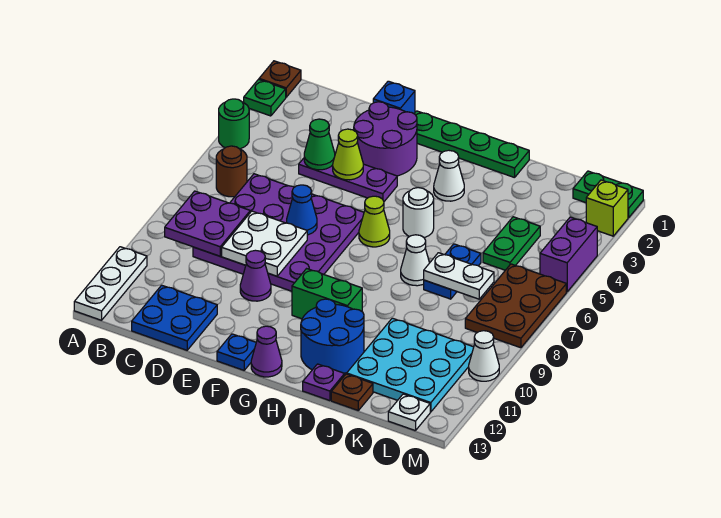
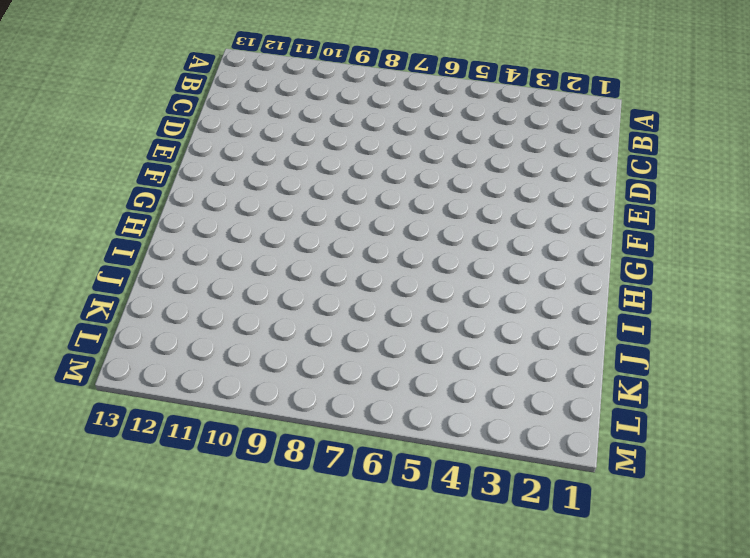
none -> brown 1x1 plate [259,61,301,97]
none -> green 1x1 plate [244,79,286,116]
none -> green 1x1 round brick [219,99,249,149]
none -> white 1x3 plate [74,247,147,320]

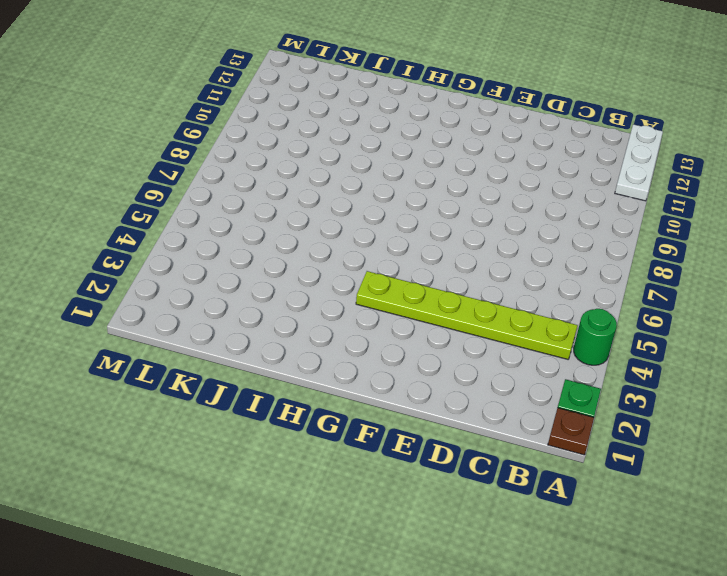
lime 1x6 plate [356,271,578,359] -> purple 1x3 plate [299,158,397,201]
none -> brown 1x1 round brick [216,146,247,197]
none -> purple 4x4 plate [193,174,364,291]
none -> blue 2x2 plate [132,285,217,350]
none -> blue 1x1 brick [373,81,415,113]

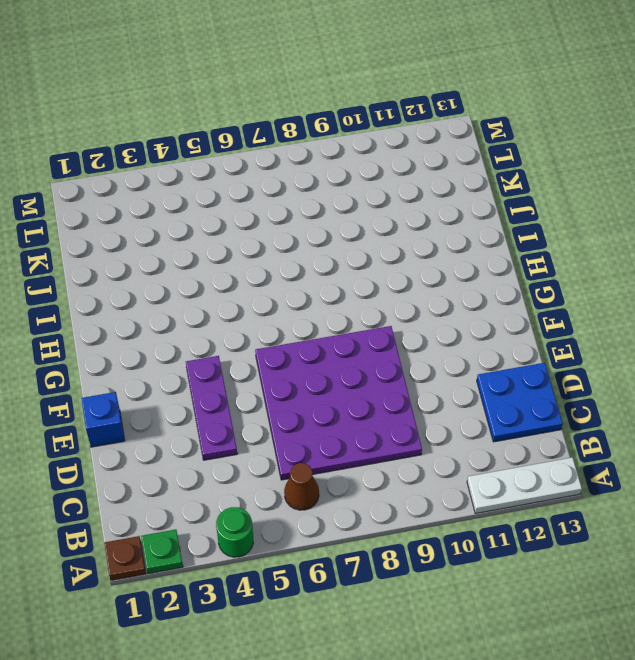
brown 1x1 cone [284,463,319,510] -> brown 1x1 round brick [216,146,247,197]
none -> purple 2x2 round brick [354,102,417,176]
none -> purple 1x1 cone [240,250,271,301]
none -> green 1x4 plate [414,111,529,178]
none -> blue 1x1 plate [217,334,256,370]

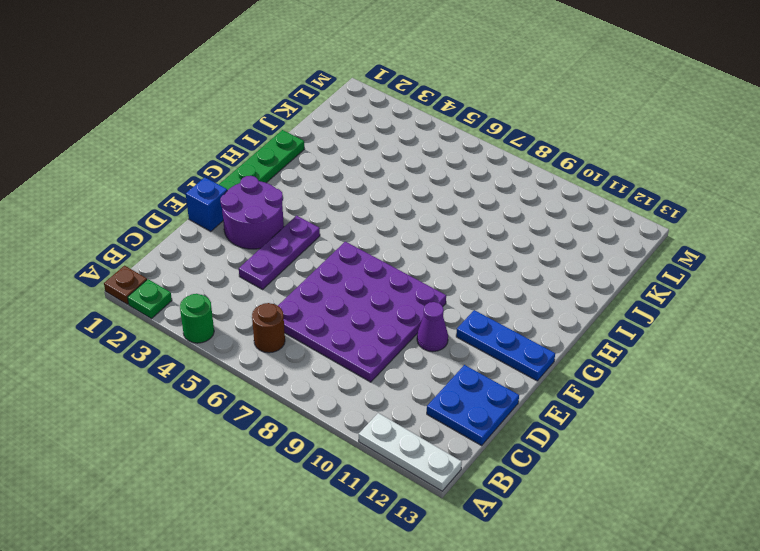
blue 1x3 plate [456,310,555,381] -> blue 1x1 plate [217,334,256,370]
none -> lime 1x1 cone [359,196,390,247]
none -> green 1x2 brick [292,269,362,319]
none -> purple 1x1 cone [251,326,282,377]
none -> white 1x1 cone [434,150,464,201]

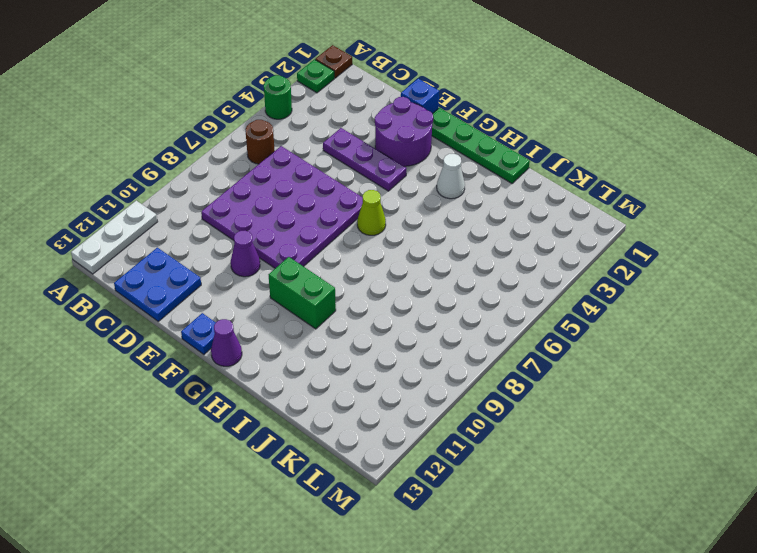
none -> white 1x1 round brick [403,188,434,238]
none -> blue 2x2 round brick [301,299,364,373]
none -> white 1x1 cone [401,235,429,286]
none -> purple 1x1 plate [303,364,345,401]

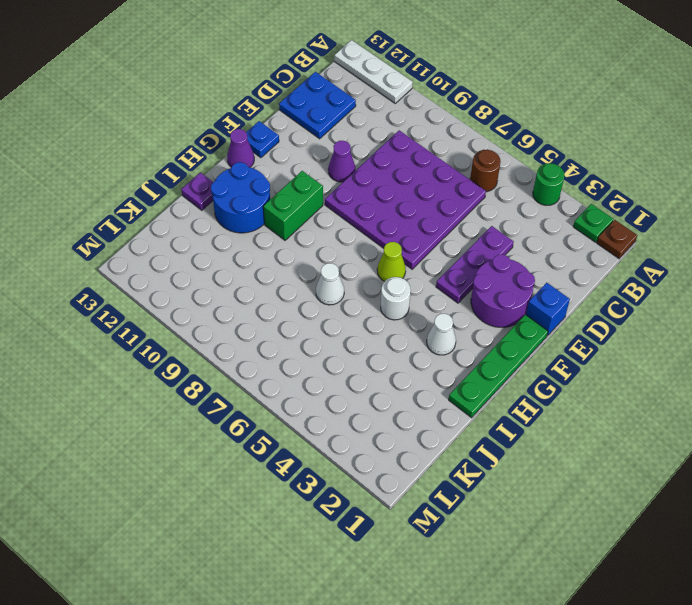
none -> blue 1x2 plate [424,244,481,299]
none -> cyan 3x3 plate [347,318,474,412]
none -> brown 1x1 plate [331,374,373,410]
none -> green 1x2 plate [483,217,540,270]

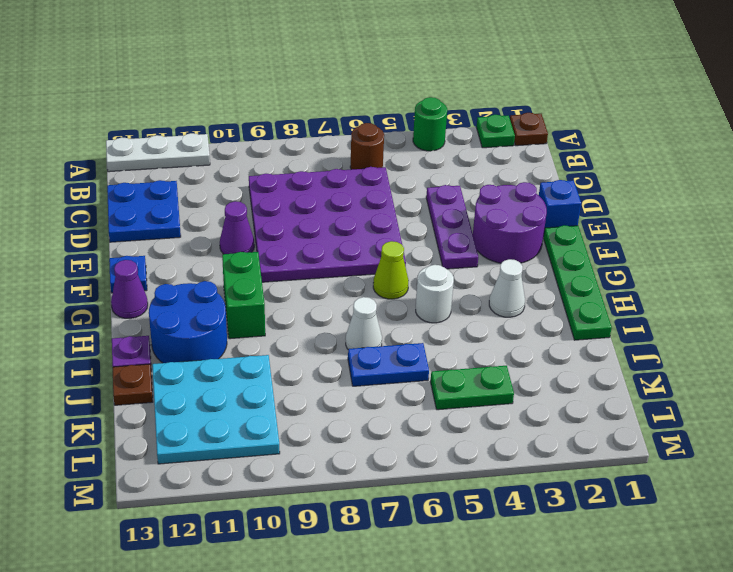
none -> green 1x2 plate [573,171,643,218]
none -> brown 2x3 plate [465,264,566,348]
none -> white 1x1 plate [388,394,430,431]
none -> lime 1x1 brick [586,180,628,236]

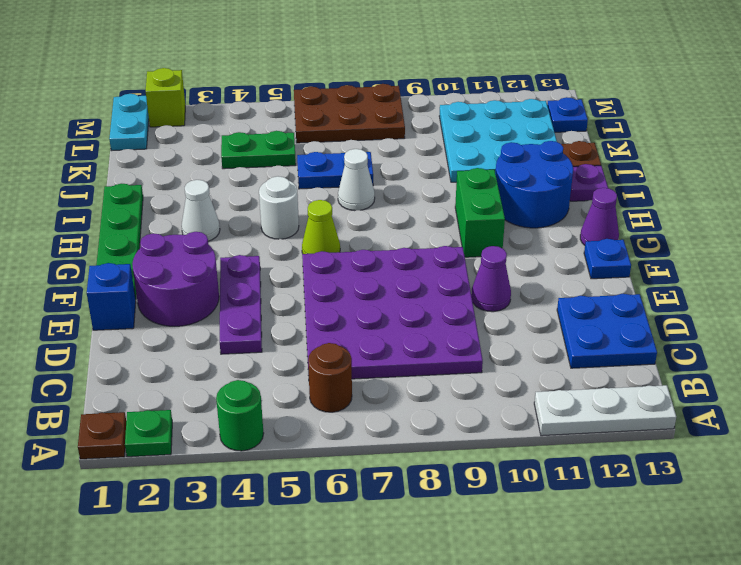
cyan 1x2 plate [109,94,149,151] -> green 1x2 plate [573,171,643,218]
blue 1x1 plate [547,97,588,132] -> white 1x1 plate [388,394,430,431]
none -> purple 1x2 brick [540,217,597,292]
none -> white 1x1 cone [469,331,499,381]
none -> purple 2x2 plate [165,191,250,256]
none -> green 1x1 cone [304,119,335,170]

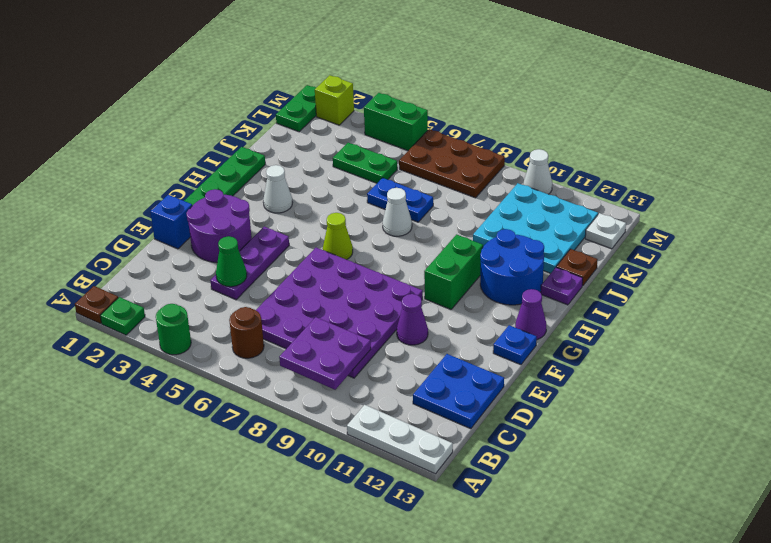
green 1x2 brick [364,93,428,151] -> purple 1x2 brick [540,217,597,292]
none -> white 1x1 round brick [403,188,434,238]
none -> white 2x2 plate [222,211,307,276]
none -> lime 1x1 cone [333,129,363,180]
none -> blue 1x1 cone [287,185,317,235]

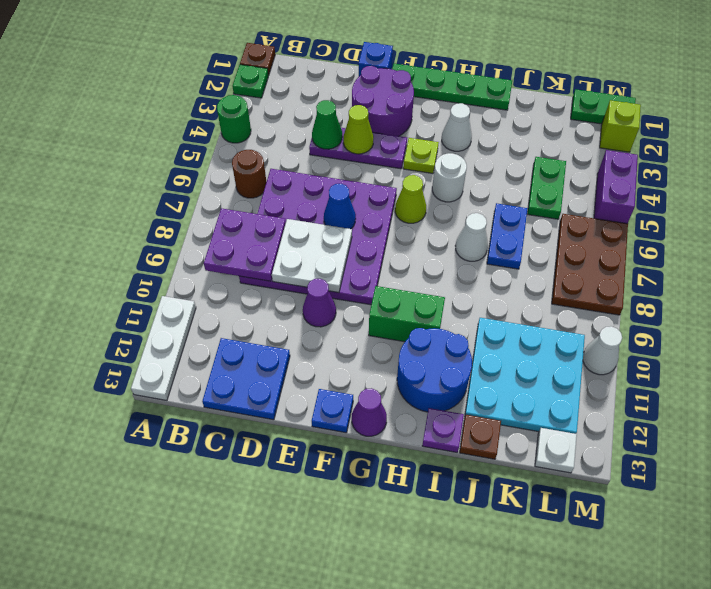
lime 1x1 plate [403,138,439,173] -> none
none -> white 1x2 plate [424,253,494,299]

